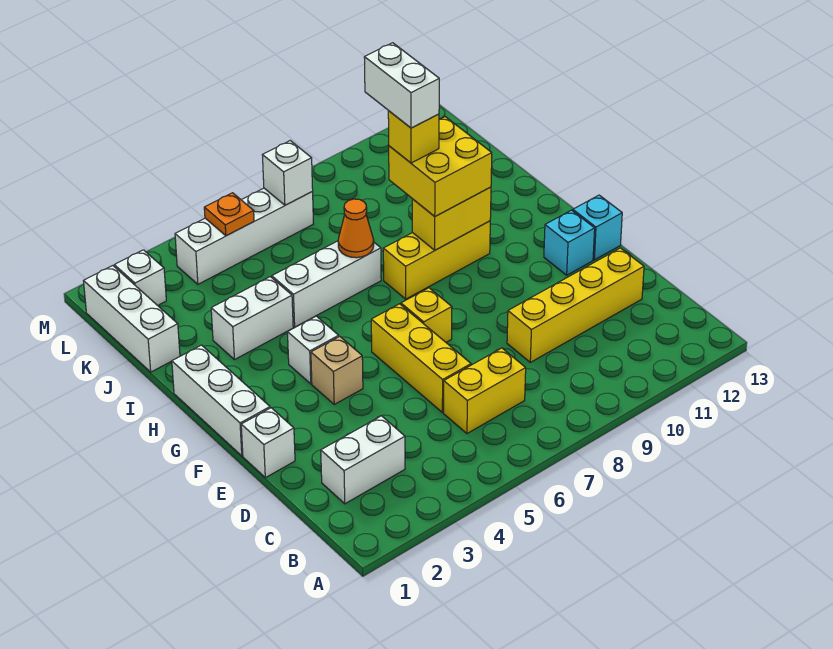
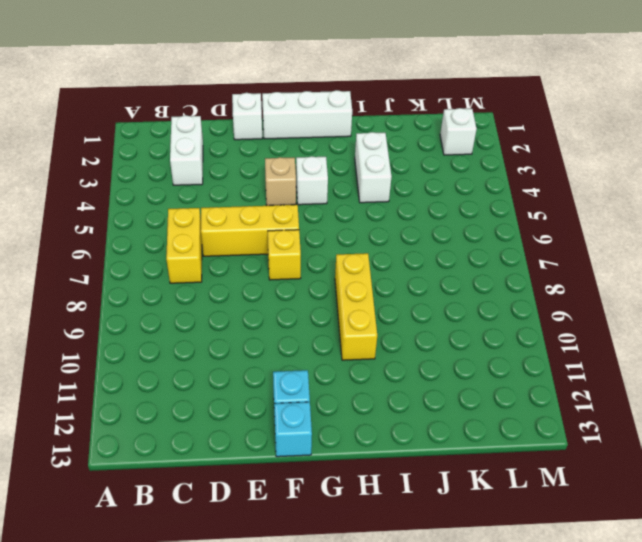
none -> yellow 1x4 brick [507,248,644,362]
none -> white 1x3 brick [272,241,381,327]
none -> white 1x3 brick [84,266,180,372]

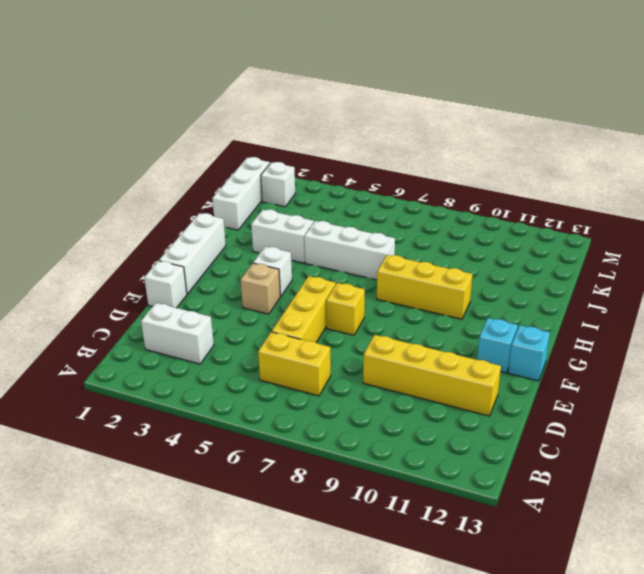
none -> white 1x4 brick [175,188,313,284]
none -> yellow 1x2 brick [412,187,491,250]
none -> orange 1x1 cone [338,199,374,258]

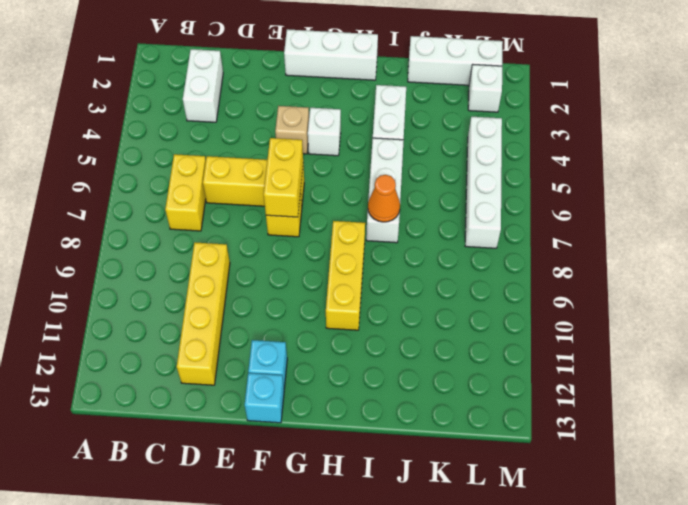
yellow 1x2 brick [264,138,303,217] -> yellow 1x2 brick moved to [412,187,491,250]
none -> white 1x1 brick [241,408,295,478]
none -> orange 1x1 plate [204,193,254,236]
none -> white 1x1 brick [263,141,313,205]

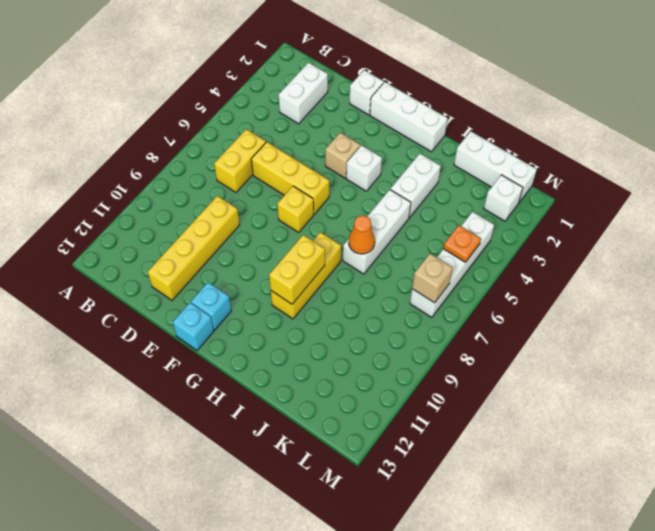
tan 1x1 brick [412,254,453,303] -> white 1x1 brick [263,141,313,205]
none -> yellow 2x2 brick [389,117,492,216]
none -> yellow 1x1 brick [388,111,439,163]
none -> white 1x2 brick [364,43,439,128]

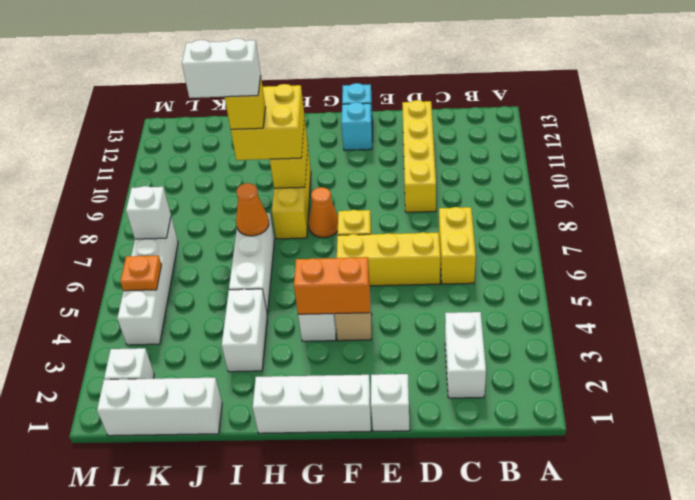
orange 1x2 brick [294,257,370,314] -> none
orange 1x1 cone [309,187,338,238] -> none

